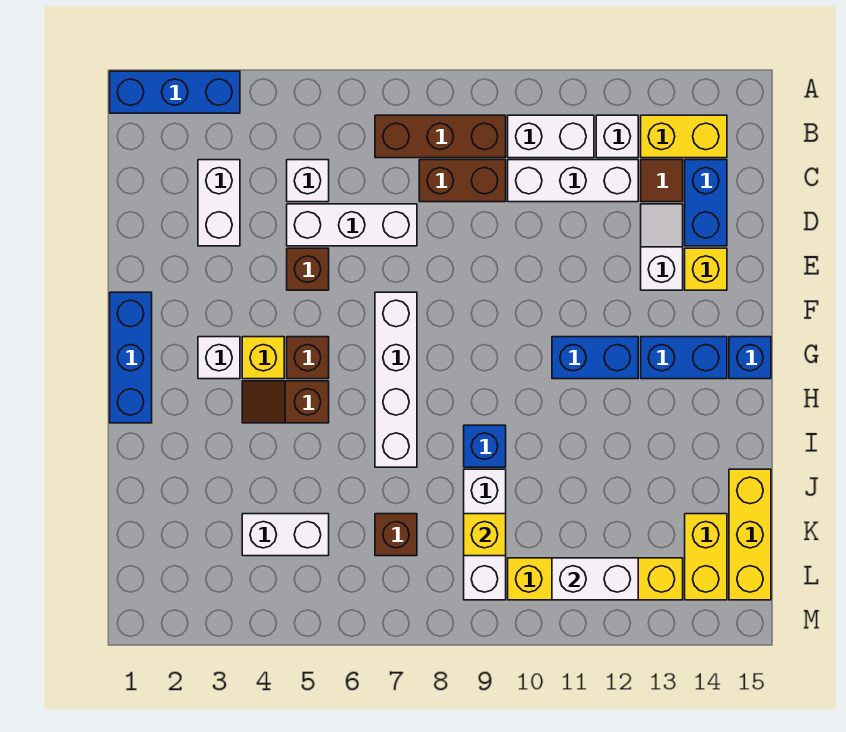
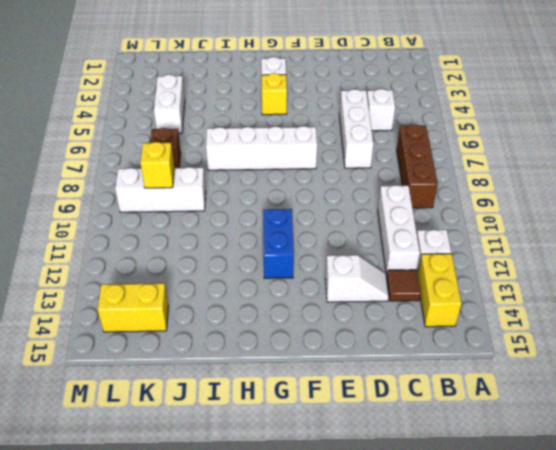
none -> blue 1x3 brick [110,71,240,113]
none -> white 1x2 brick [508,115,594,158]
none -> white 1x2 brick [198,160,240,246]
none -> brown 1x2 brick [419,160,506,202]

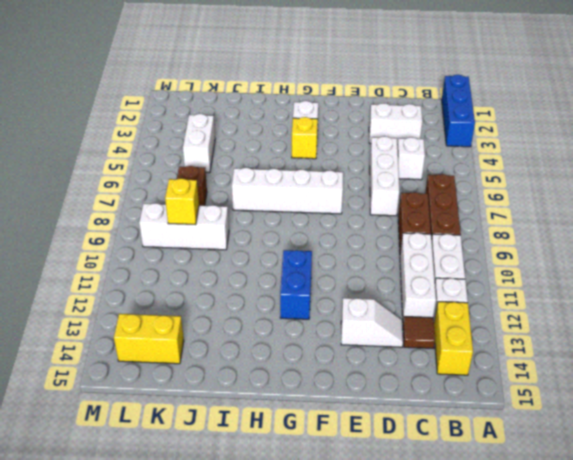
none -> blue 1x2 brick [685,160,727,246]
none -> brown 1x1 brick [287,248,329,290]
none -> yellow 1x1 brick [685,248,727,290]
none -> blue 1x3 brick [110,292,152,423]

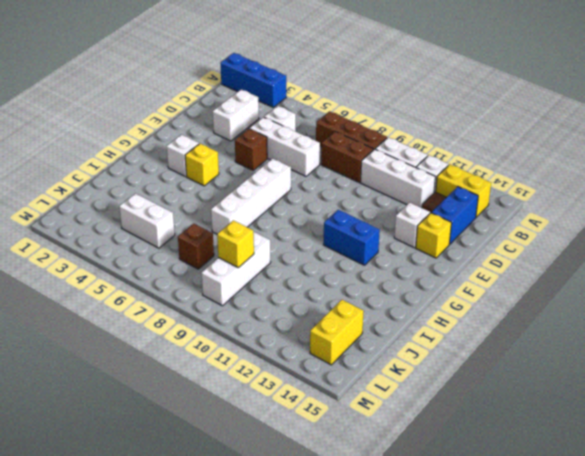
none -> blue 1x3 brick [110,292,152,423]
none -> brown 1x1 brick [287,337,329,379]
none -> blue 1x2 brick [641,337,727,379]
none -> blue 1x1 brick [729,337,771,379]

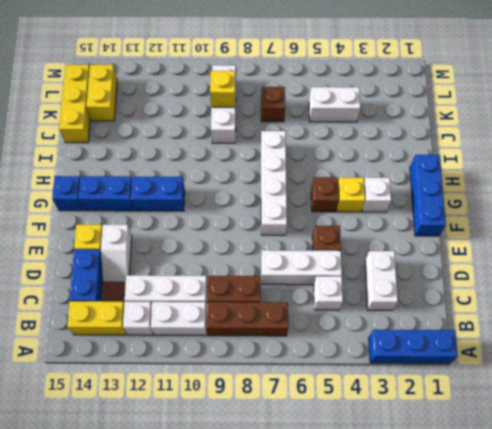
none -> brown 1x2 slope [242,381,329,423]
none -> blue 1x1 brick [464,425,506,467]
none -> yellow 1x4 brick [508,558,683,600]
none -> white 1x2 brick [552,558,638,600]

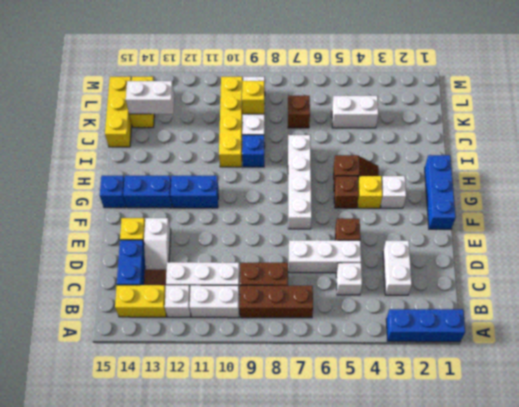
yellow 1x4 brick [219,77,243,167] -> yellow 1x4 brick turned to [508,558,683,600]
white 1x2 brick [126,81,174,114] -> white 1x2 brick moved to [552,558,638,600]

